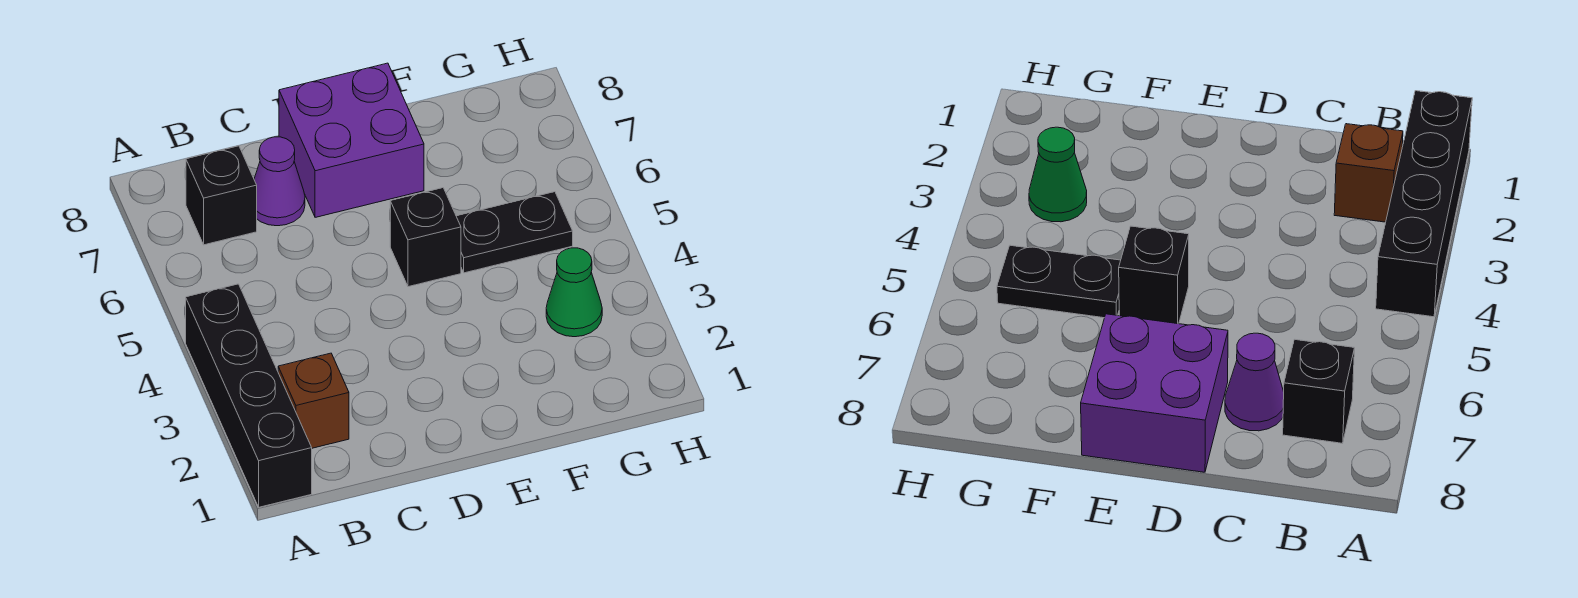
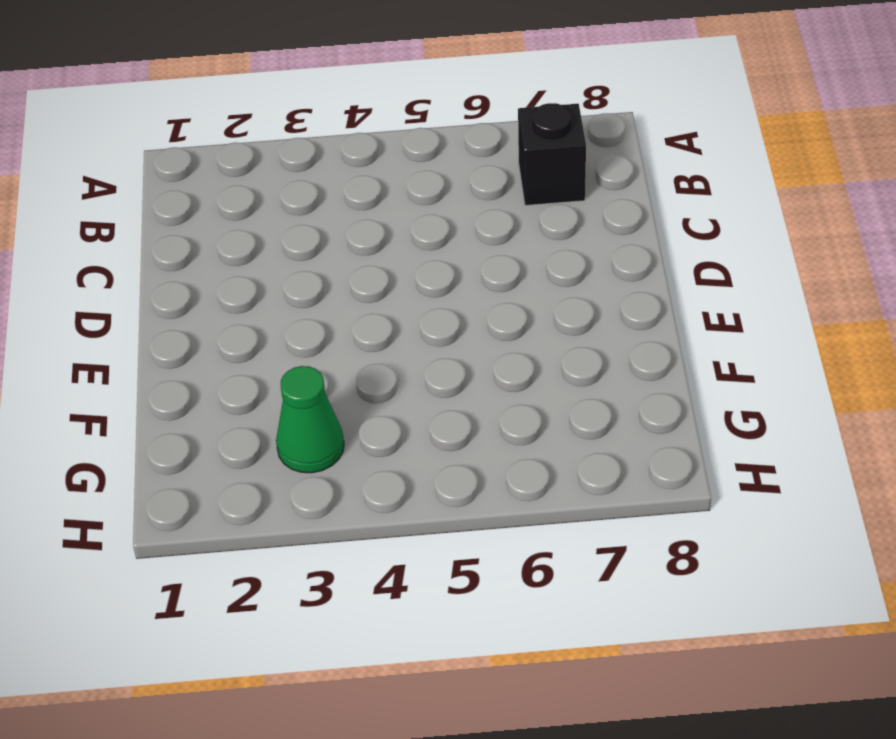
none -> black 1x4 brick [186,284,312,507]
none -> brown 1x1 brick [278,353,349,448]

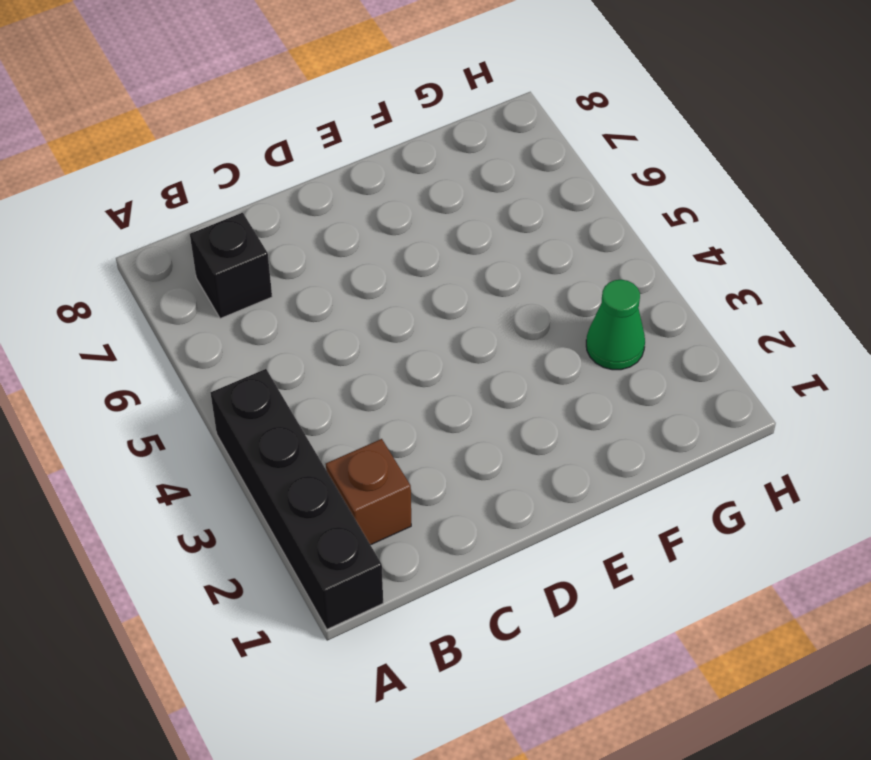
none -> purple 1x1 cone [254,137,305,226]
none -> purple 2x2 brick [279,63,424,217]

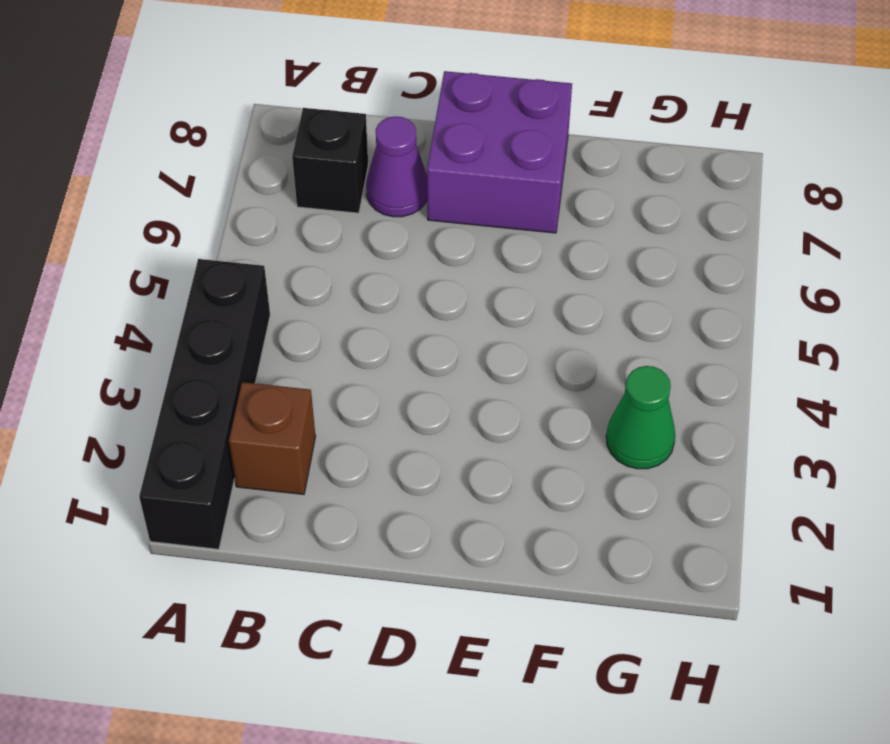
none -> black 1x1 brick [390,188,461,287]
none -> black 1x2 plate [456,192,573,273]

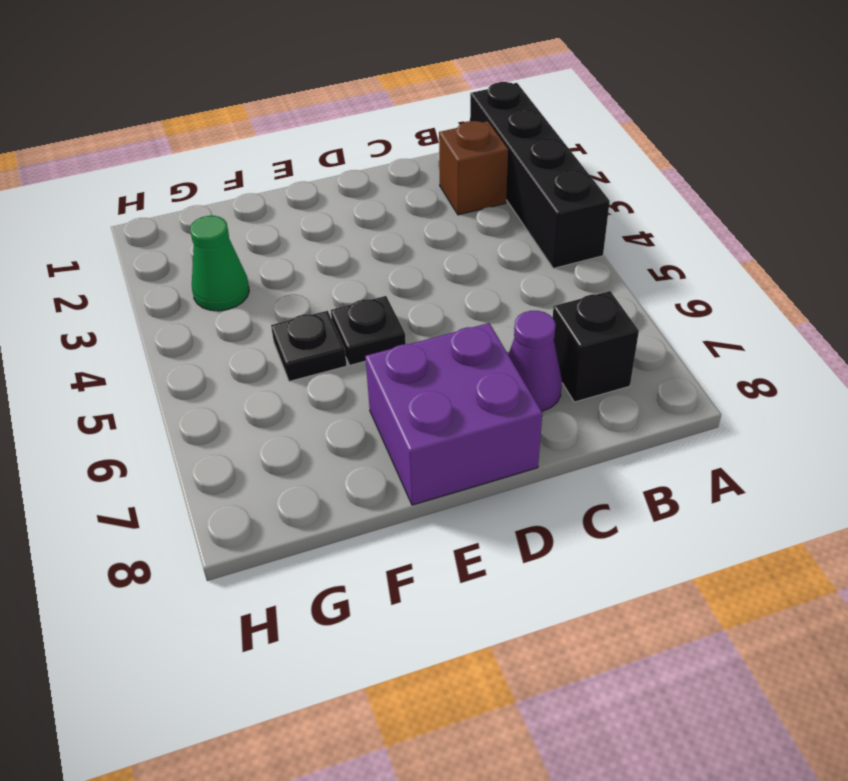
black 1x1 plate [331,296,406,365] -> black 1x1 brick [390,188,461,287]
black 1x1 plate [271,311,347,381] -> black 1x2 plate [456,192,573,273]

